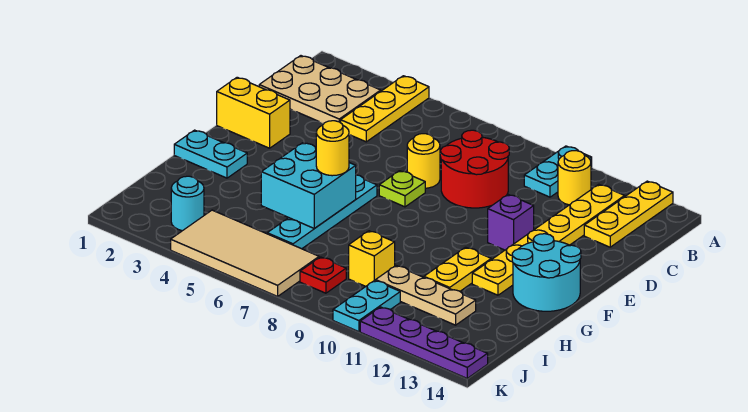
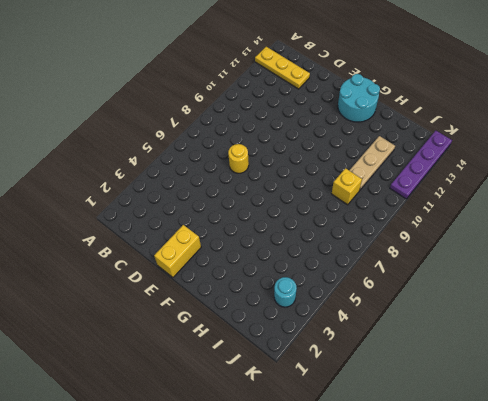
none -> yellow 1x3 plate [341,76,429,142]
none -> cyan 1x2 plate [524,146,592,197]
none -> tan 2x3 plate [259,56,381,124]

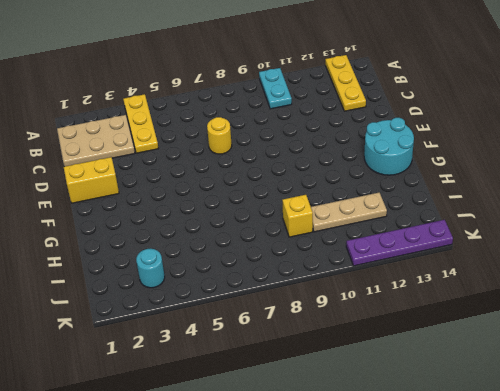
none -> yellow 1x1 round brick [558,151,591,205]
none -> yellow 1x6 plate [472,184,625,295]
none -> red 2x2 round brick [440,130,509,208]

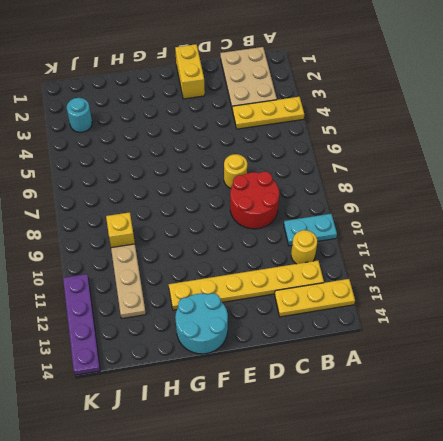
none -> lime 1x1 plate [379,171,425,207]
none -> purple 1x1 brick [488,195,534,250]
none -> cyan 1x4 plate [267,175,377,249]

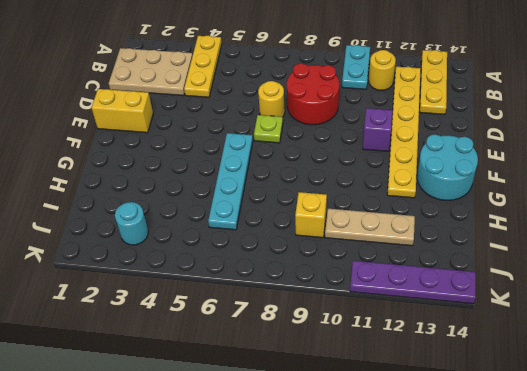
none -> cyan 1x2 plate [174,130,247,178]
none -> yellow 1x2 plate [424,247,491,291]
none -> tan 2x4 tile [171,210,319,296]

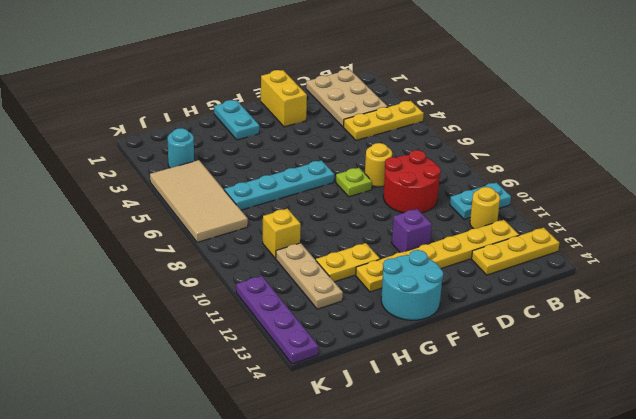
none -> red 1x1 plate [300,257,346,293]
none -> cyan 1x2 plate [333,280,400,332]
none -> cyan 2x2 brick [261,143,356,228]

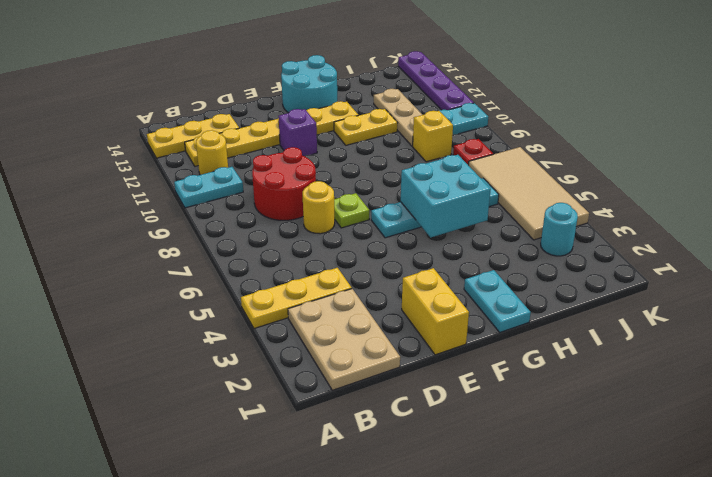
none -> yellow 1x1 round brick [316,121,349,176]

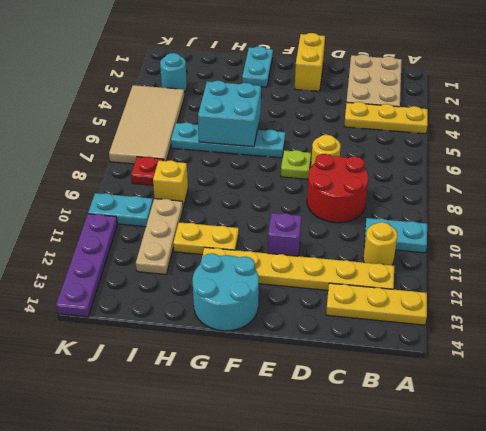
none -> yellow 1x1 round brick [316,121,349,176]

